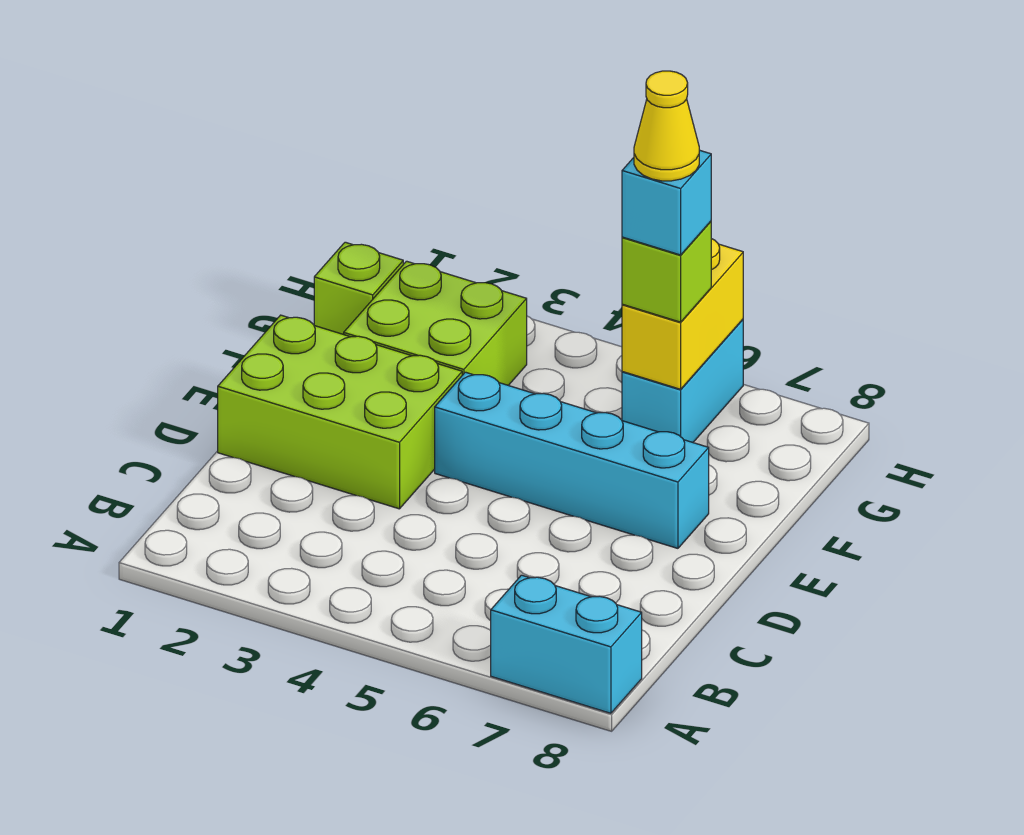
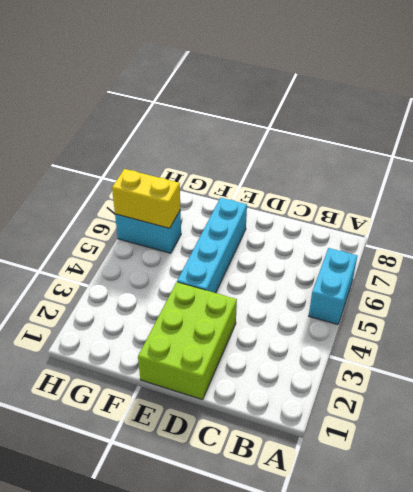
cyan 1x2 brick [309,248,357,325] -> cyan 1x2 brick moved to [491,575,642,713]
none -> lime 2x2 brick [344,261,527,385]
none -> lime 1x1 brick [314,242,403,334]

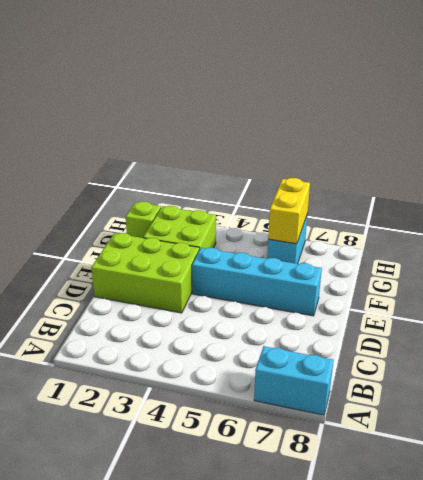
none -> lime 1x1 brick [622,221,711,322]
none -> cyan 1x1 brick [622,150,711,255]

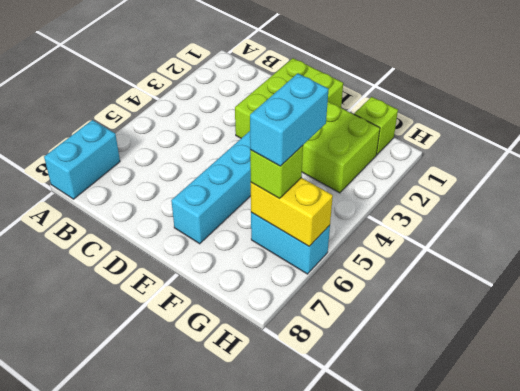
cyan 1x2 brick [250,74,329,166] -> cyan 1x1 brick [622,150,711,255]
none -> yellow 1x1 cone [634,71,699,181]

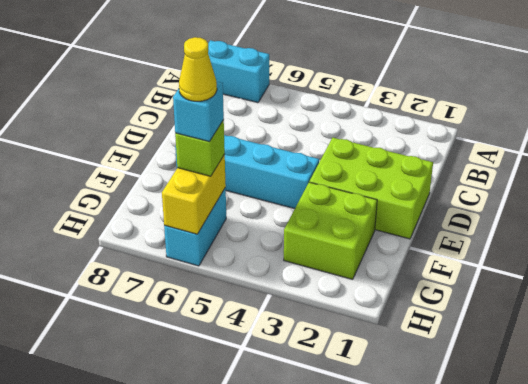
none -> lime 1x1 brick [314,242,403,334]

